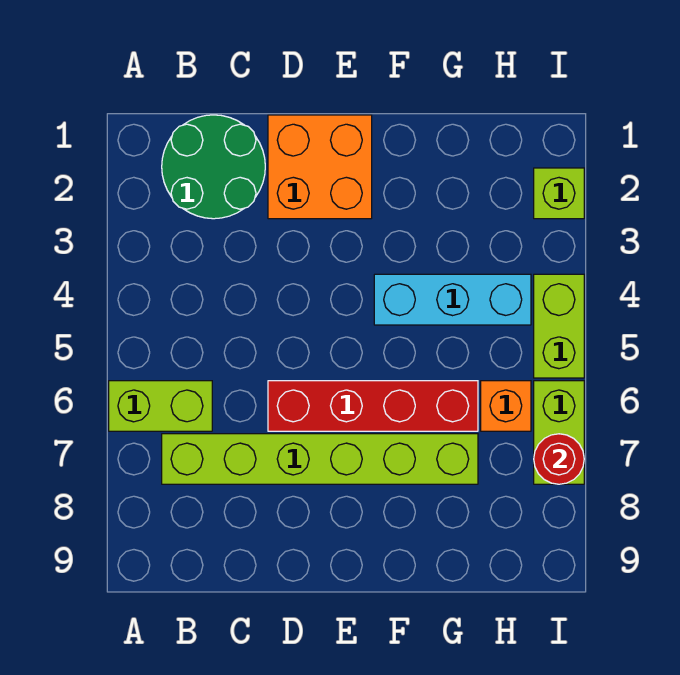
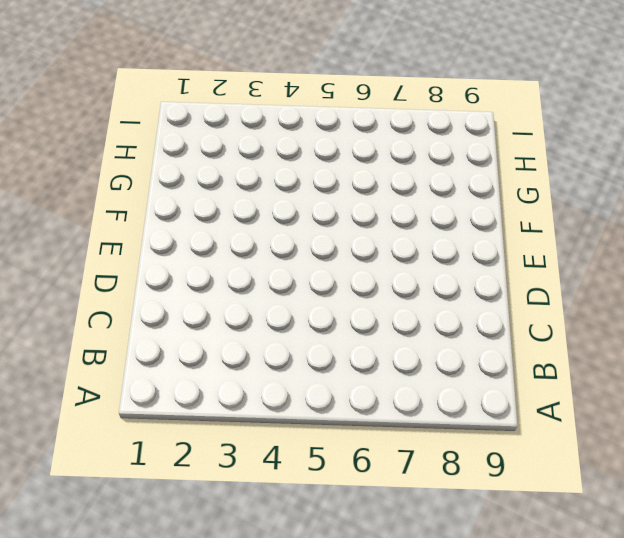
none -> lime 1x2 brick [109,381,212,431]
none -> green 2x2 round brick [162,115,265,219]

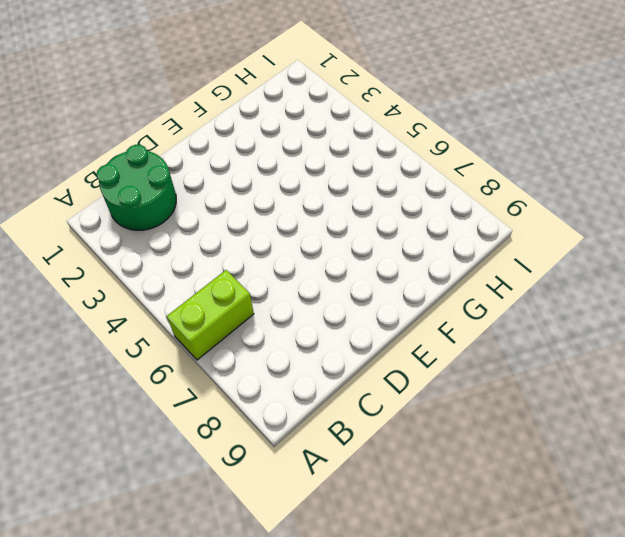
none -> lime 1x6 brick [162,434,478,484]
none -> orange 2x2 brick [268,115,372,219]

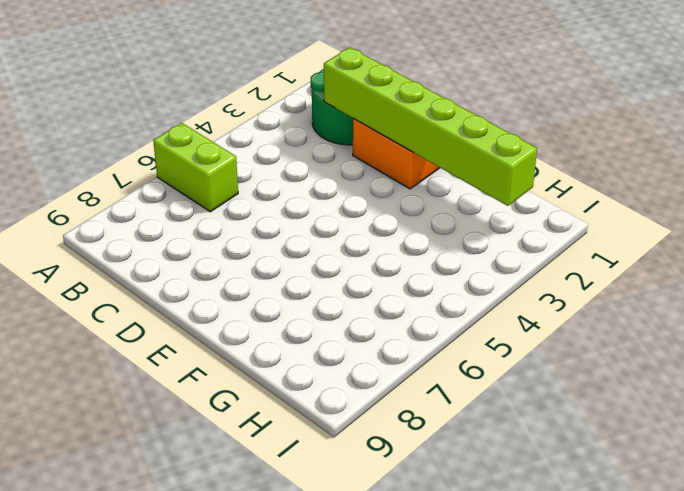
lime 1x6 brick [324,47,537,206] -> lime 1x6 brick moved to [162,434,478,484]
none -> red 1x4 brick [268,381,478,431]
none -> cyan 1x3 brick [374,274,531,325]

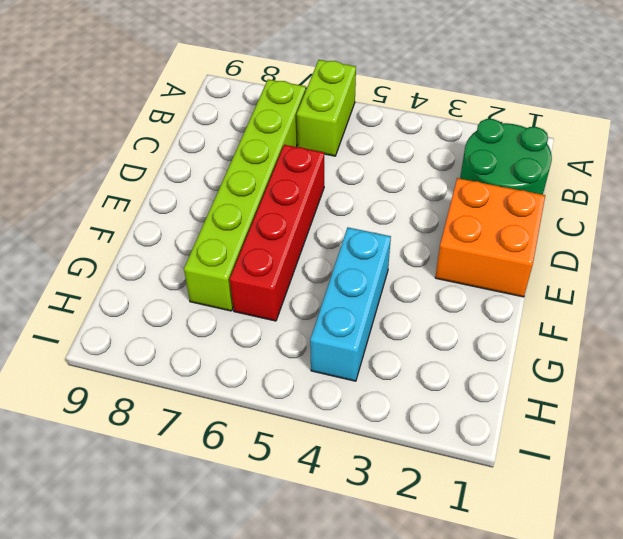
none -> orange 1x1 brick [481,381,531,431]
none -> lime 1x1 brick [534,168,584,219]

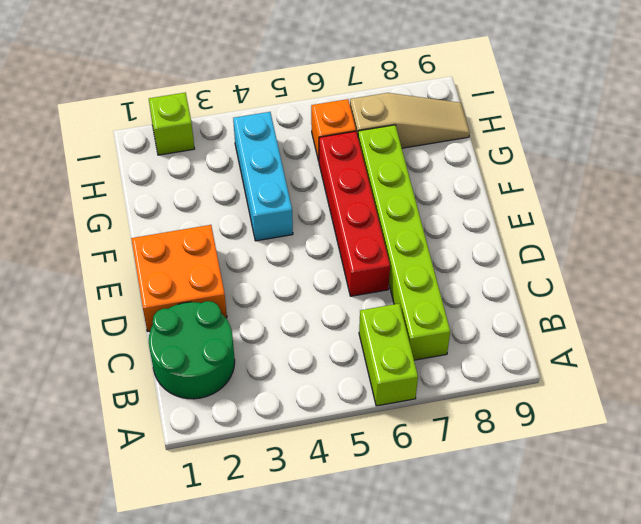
tan 1x3 slope [350,93,470,148] -> none
none -> lime 1x2 brick [534,274,584,378]
none -> lime 1x2 brick [534,381,584,484]

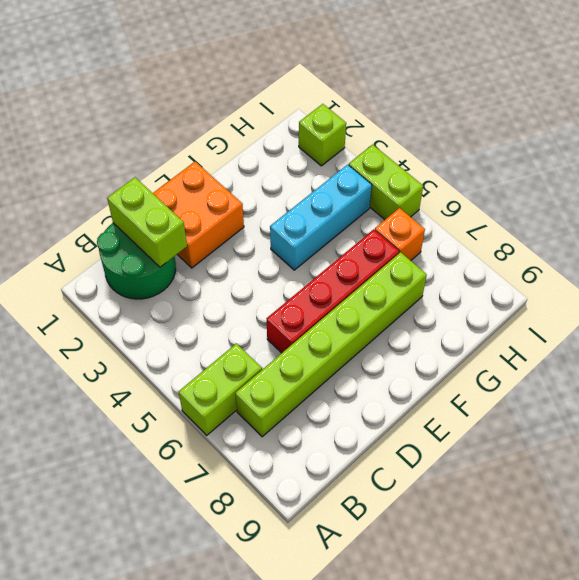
lime 1x2 brick [107,177,187,267] -> lime 1x2 brick moved to [534,381,584,484]
none -> red 1x1 round brick [534,434,584,484]

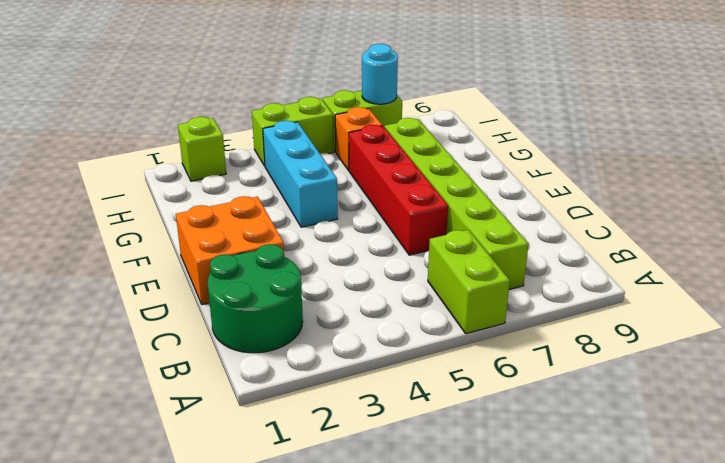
cyan 1x1 round brick [362,44,398,104] -> red 1x1 round brick [534,434,584,484]

